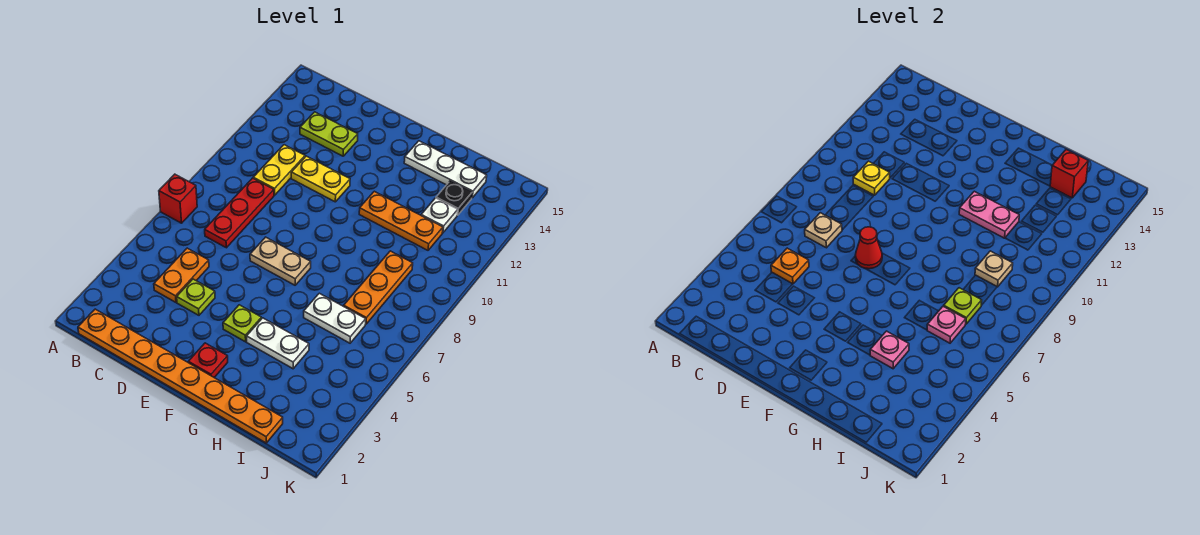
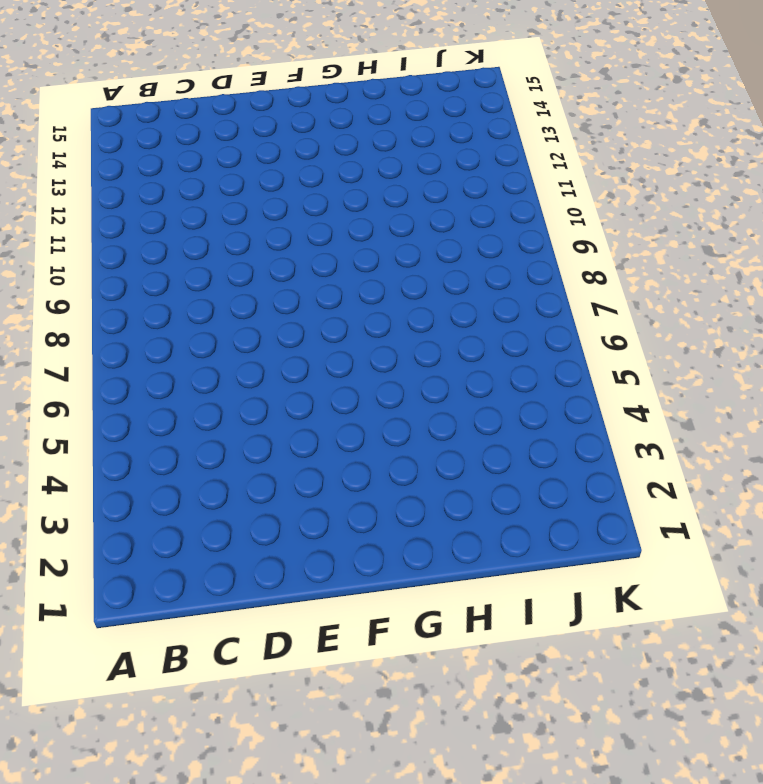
none -> red 1x1 brick [159,174,197,223]
none -> orange 1x8 plate [78,309,283,443]
none -> orange 1x2 plate [154,248,209,302]

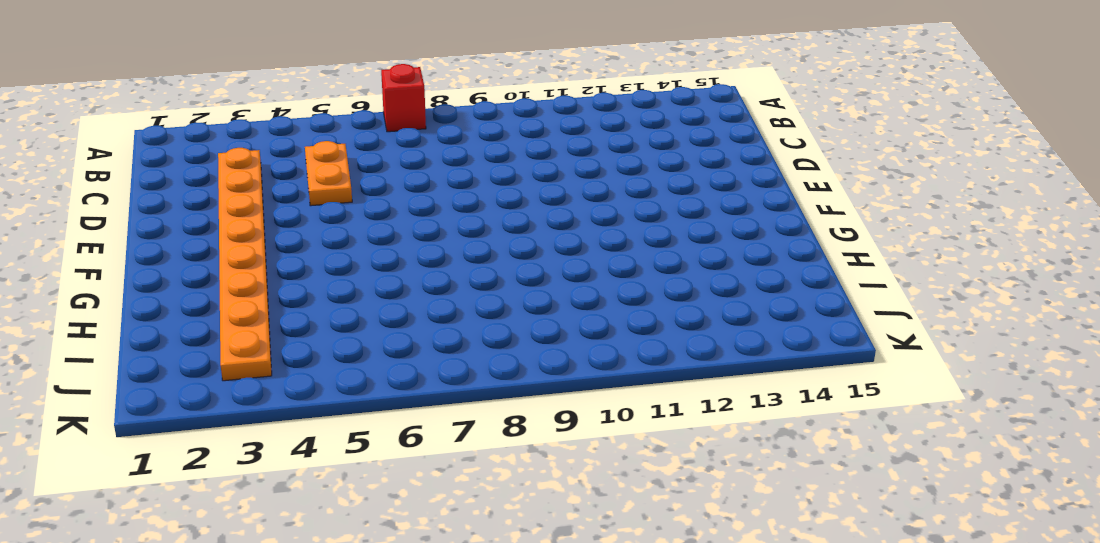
orange 1x8 plate [218,148,272,381] -> orange 1x8 plate moved to [78,309,283,443]
orange 1x2 plate [305,141,352,206] -> orange 1x2 plate turned to [154,248,209,302]
none -> red 1x3 plate [205,178,274,248]
none -> yellow 1x2 plate [253,145,305,195]
none -> lime 1x2 plate [300,112,358,156]

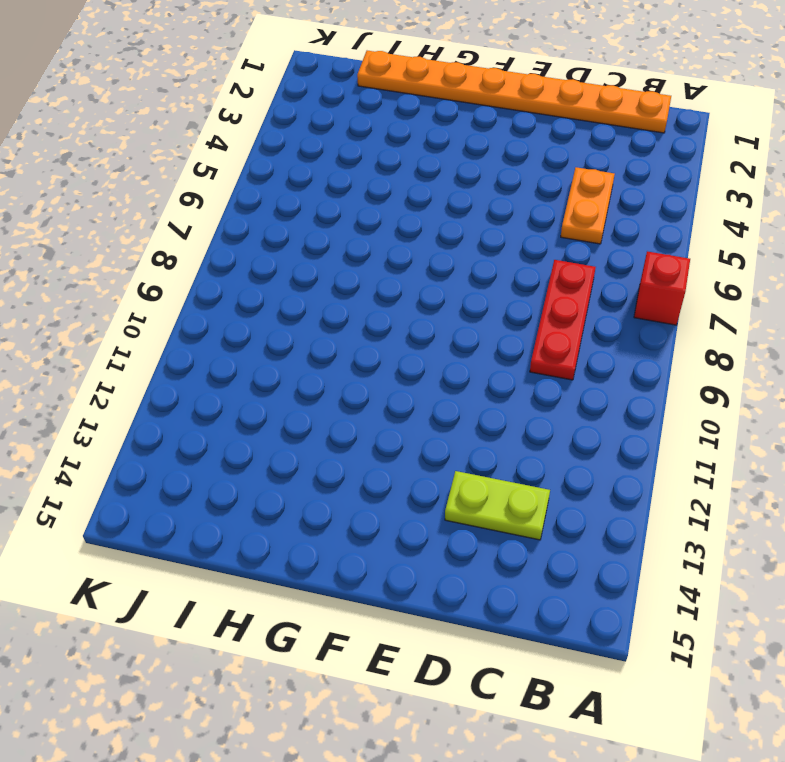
none -> yellow 1x2 plate [253,145,305,195]
none -> lime 1x1 plate [177,279,215,315]
none -> yellow 1x2 plate [291,156,350,202]

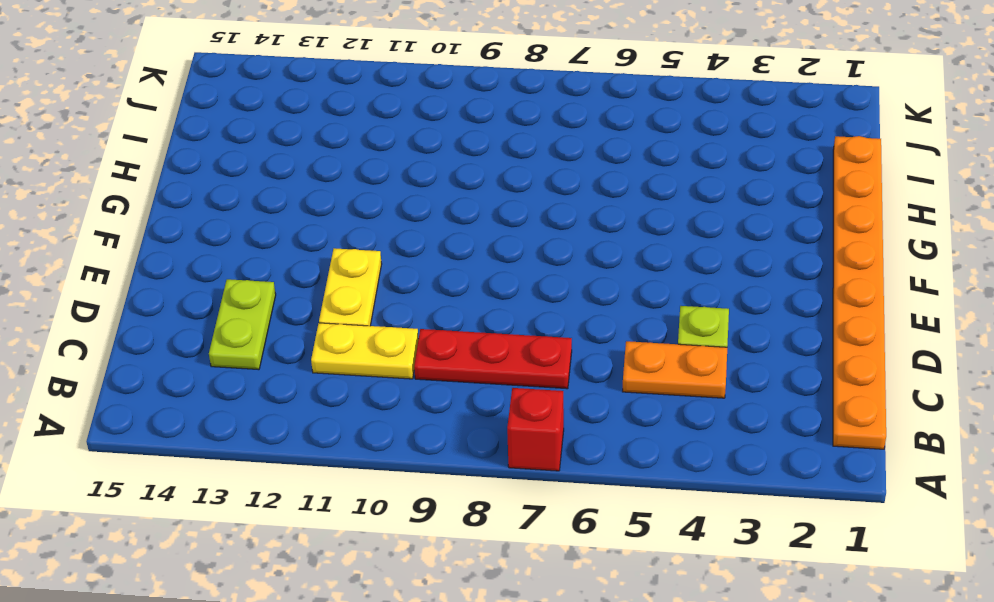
none -> tan 1x2 plate [250,237,311,285]
none -> red 1x1 plate [188,343,228,377]
none -> lime 1x1 plate [223,305,262,342]

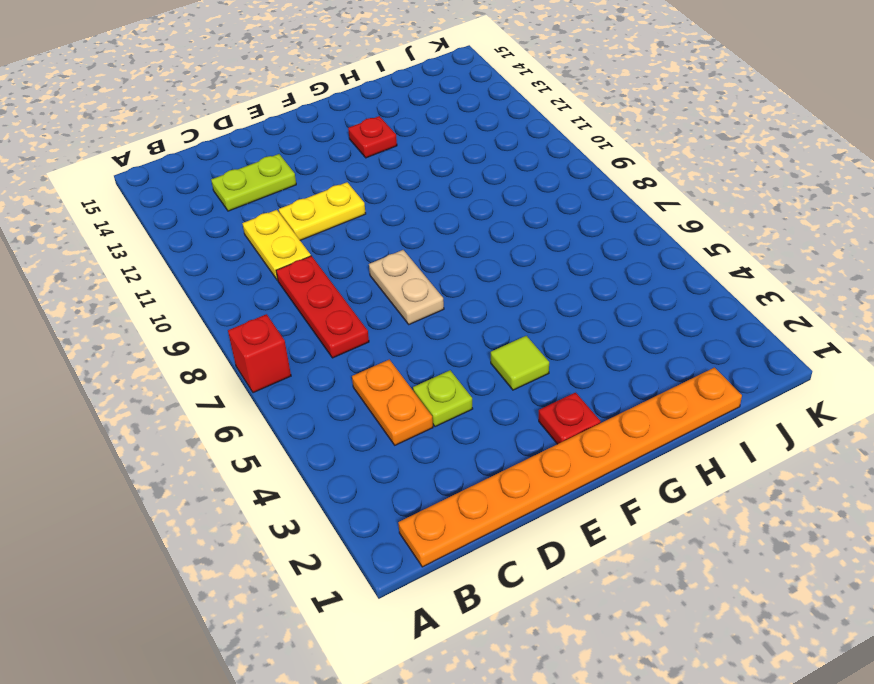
tan 1x2 plate [369,250,444,324] -> tan 1x2 plate turned to [250,237,311,285]
lime 1x1 tile [491,336,549,390] -> lime 1x1 plate [223,305,262,342]
red 1x1 plate [348,116,397,158] -> none
none -> white 1x2 plate [247,318,309,369]
none -> orange 1x3 plate [359,191,443,250]
none -> white 1x3 plate [404,141,487,198]

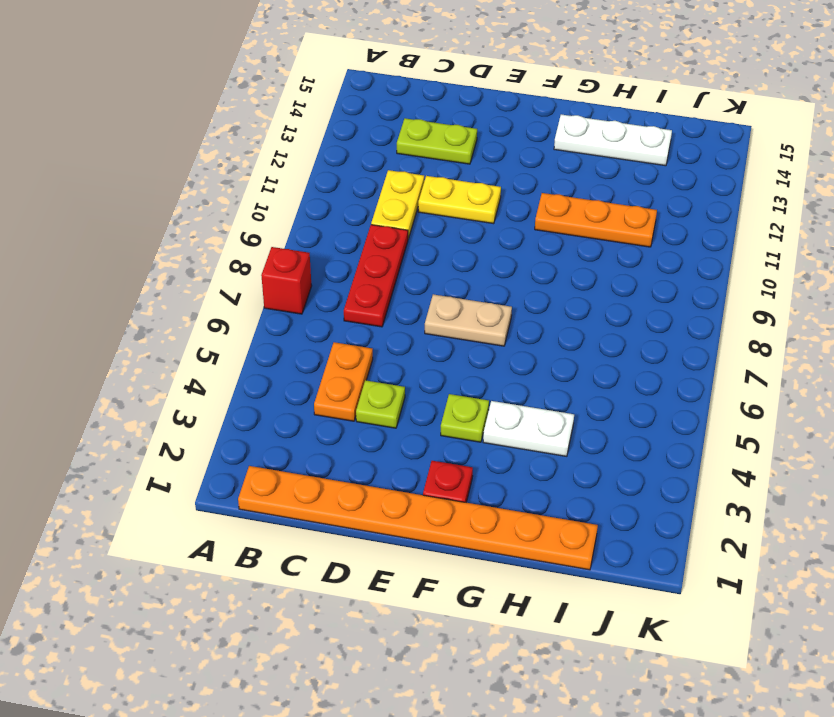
none -> white 1x2 plate [304,293,366,343]
none -> orange 1x3 plate [344,251,413,324]
none -> white 1x1 plate [421,198,458,233]

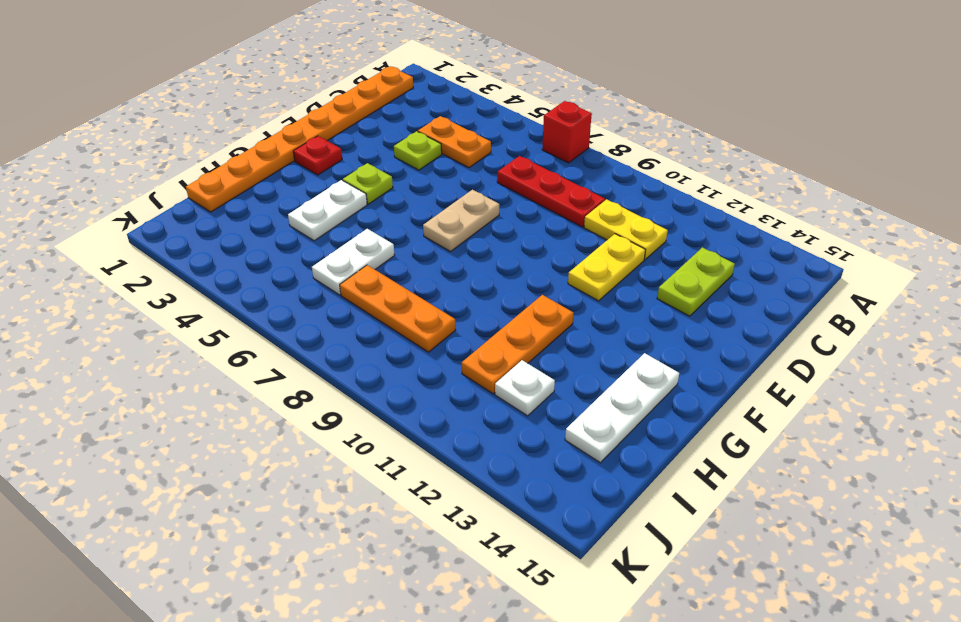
none -> black 1x1 plate [436,181,472,215]
none -> orange 1x1 plate [771,248,809,284]
none -> tan 1x1 plate [805,213,842,248]

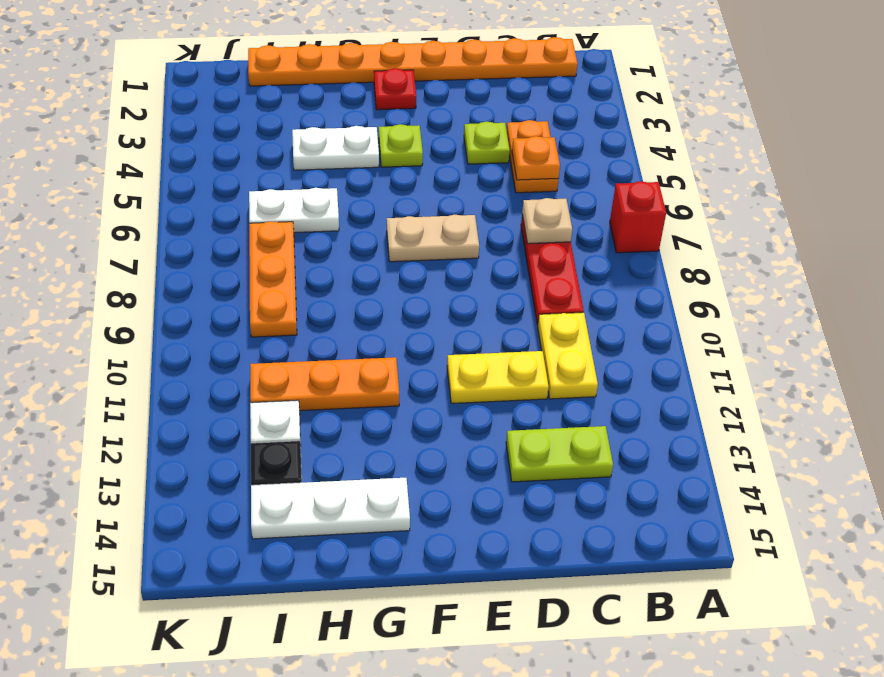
none -> yellow 1x1 plate [853,161,890,195]
none -> red 1x1 cone [855,227,882,269]
none -> pink 1x2 plate [959,191,1019,238]

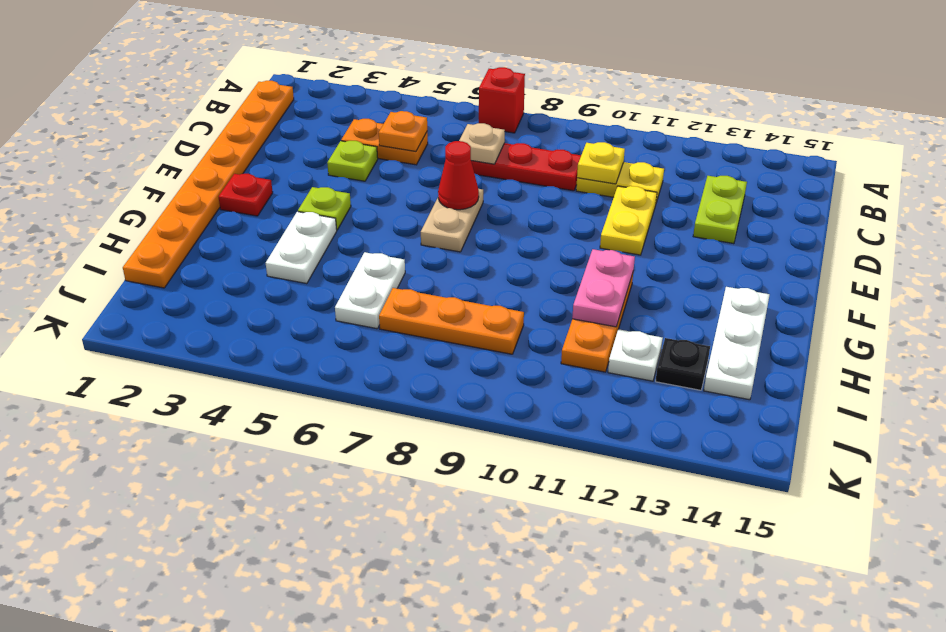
none -> pink 1x1 plate [870,331,909,369]
none -> pink 1x1 plate [927,306,966,343]
none -> lime 1x1 plate [944,288,982,324]

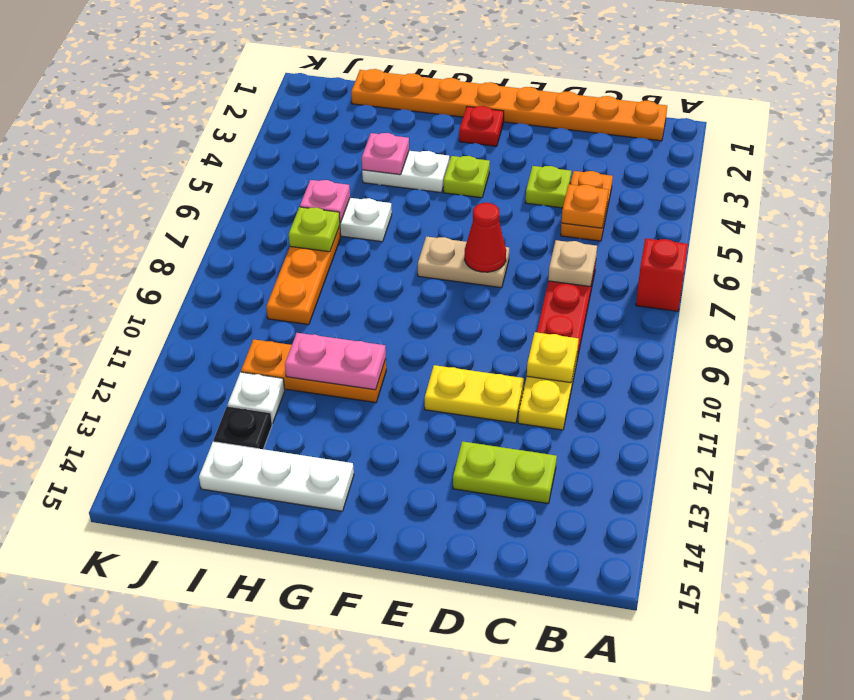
none -> tan 1x1 plate [975,251,1013,287]
none -> red 1x1 brick [1050,150,1088,198]

